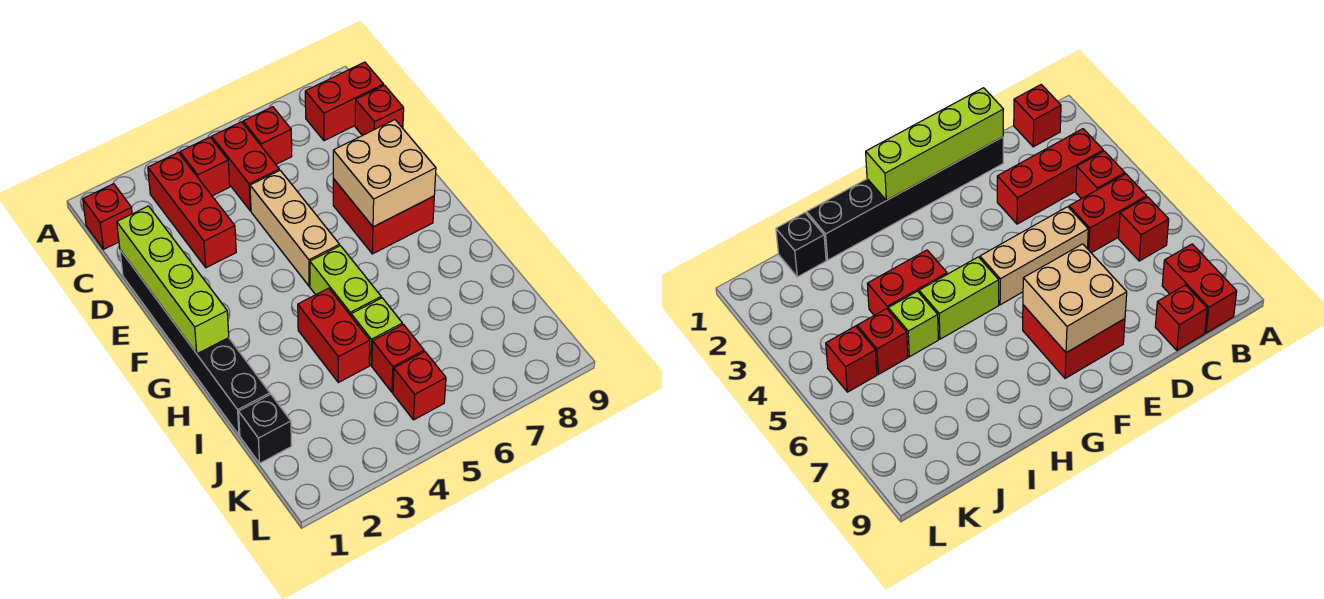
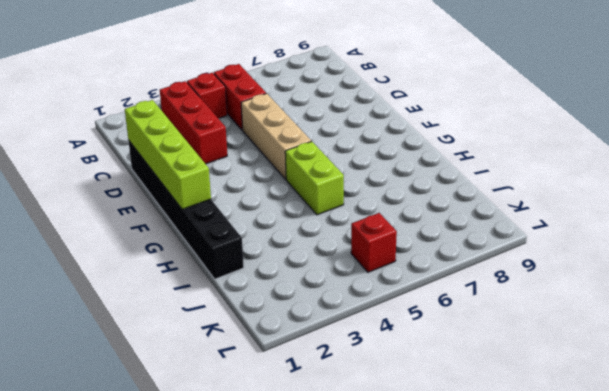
none -> red 1x1 brick [83,184,132,249]
none -> red 1x1 brick [243,107,292,164]
none -> red 1x2 brick [305,62,384,141]

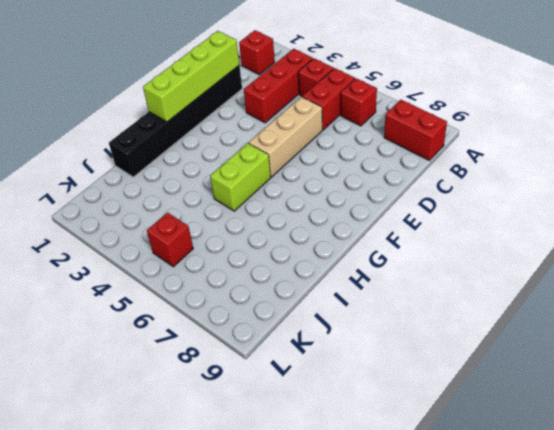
none -> red 1x1 brick [355,85,404,136]
none -> red 2x2 brick [333,179,434,254]
none -> red 1x2 brick [298,288,370,382]

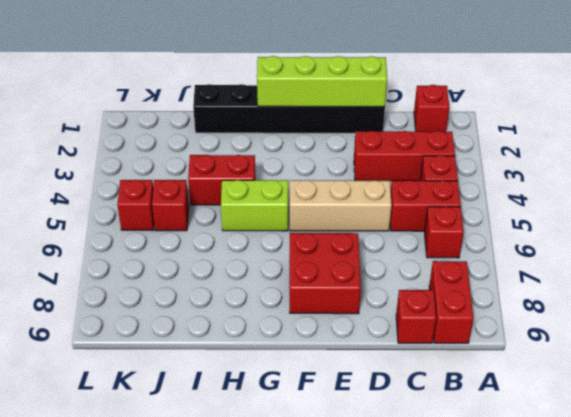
none -> lime 1x1 brick [351,298,402,365]
none -> black 1x1 brick [239,394,292,463]
none -> tan 2x2 brick [333,120,436,227]

